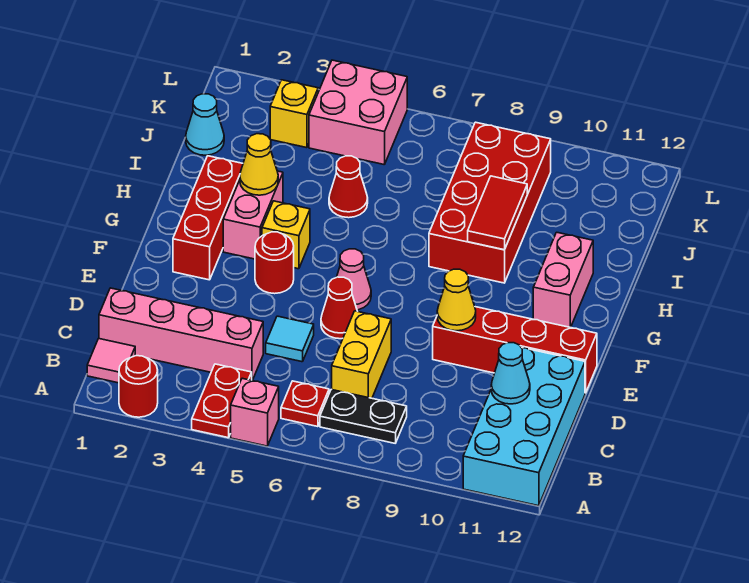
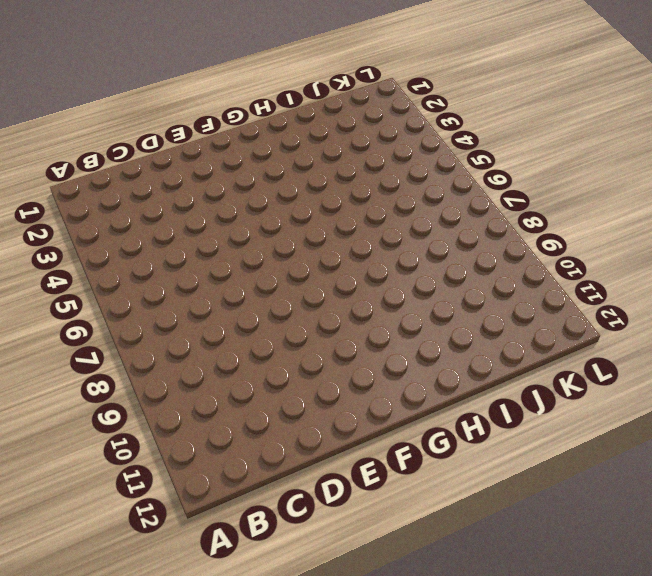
none -> red 1x1 round brick [119,356,158,417]
none -> red 1x2 plate [192,364,252,438]
none -> pink 1x1 brick [231,378,279,446]

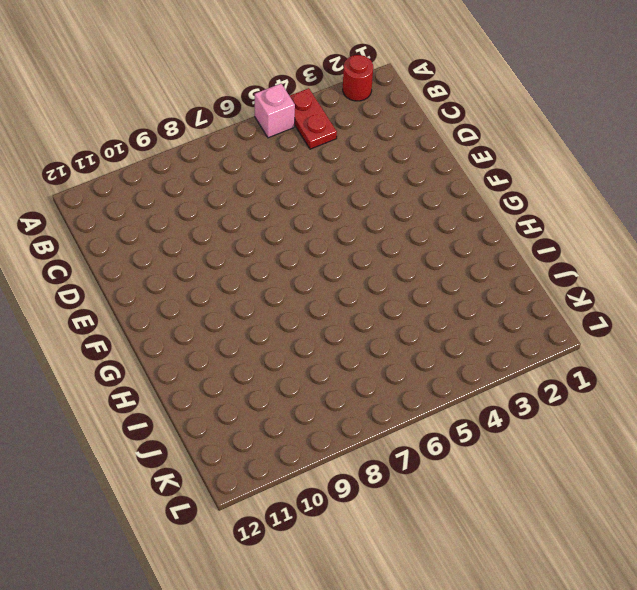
none -> cyan 2x4 brick [463,348,585,506]
none -> pink 1x1 tile [87,339,135,383]
none -> red 1x1 plate [281,381,329,427]

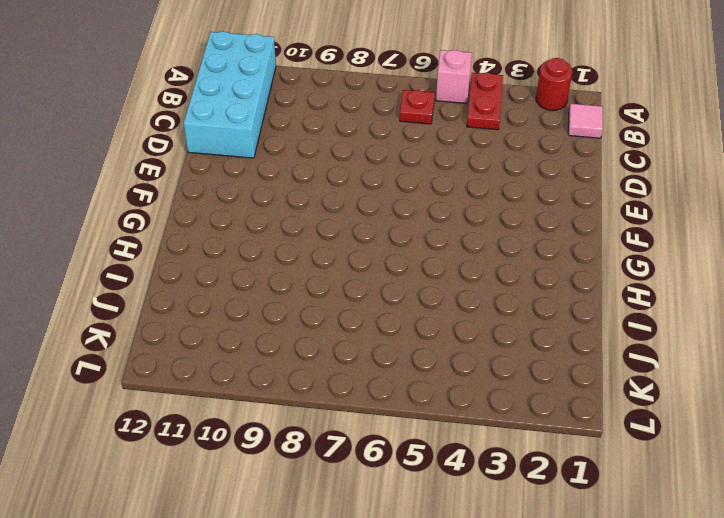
none -> black 1x2 plate [320,389,407,443]
none -> pink 1x4 brick [99,288,263,381]
none -> yellow 1x2 brick [332,311,391,398]

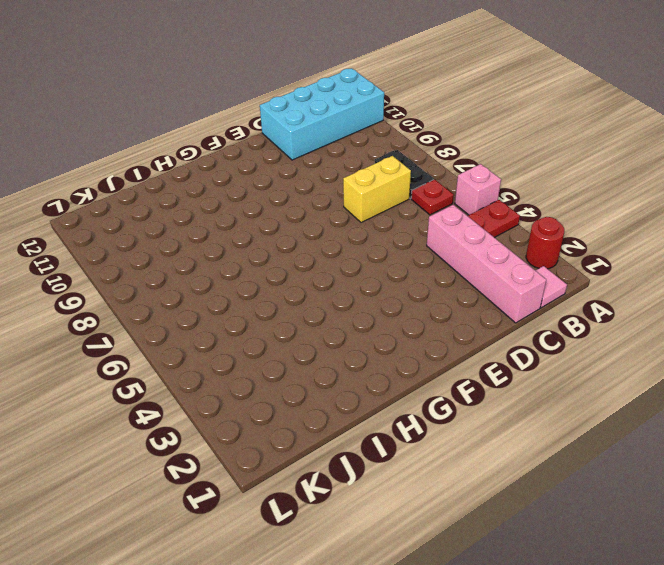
none -> cyan 1x1 tile [266,316,314,362]
none -> red 1x1 cone [321,277,357,339]
none -> red 1x4 brick [433,307,597,393]

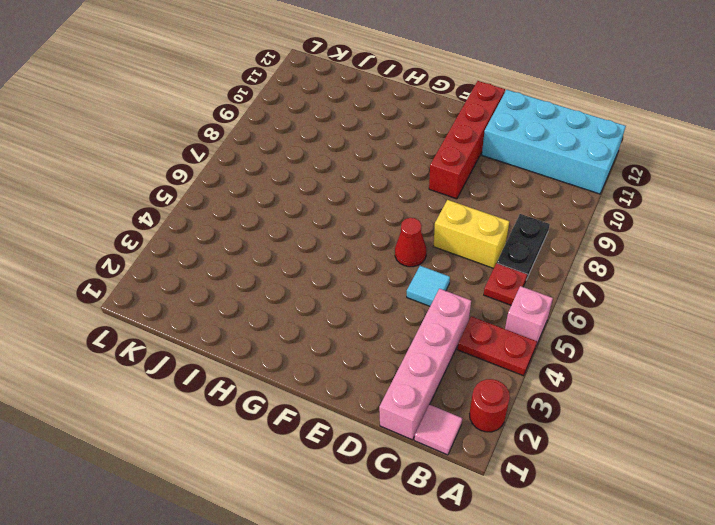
none -> red 1x3 brick [173,156,243,280]
none -> red 1x1 round brick [255,232,294,294]
none -> pink 1x1 cone [337,249,371,310]

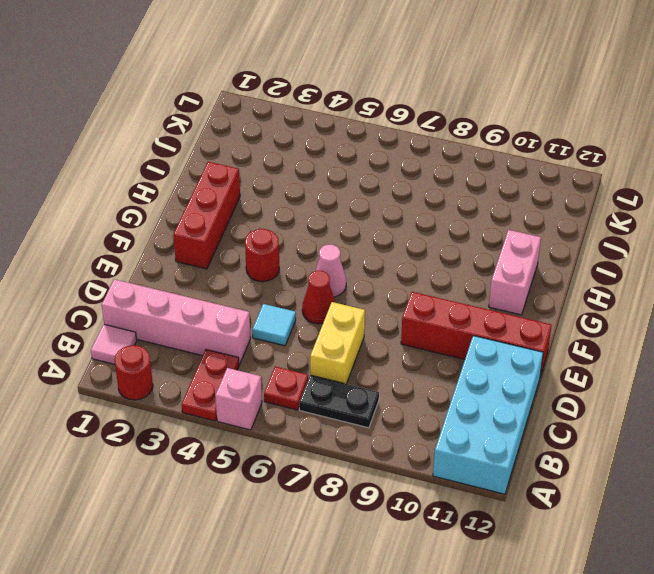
none -> pink 1x2 brick [223,171,283,259]
none -> yellow 1x1 brick [262,201,310,269]
none -> red 2x4 brick [429,122,551,283]

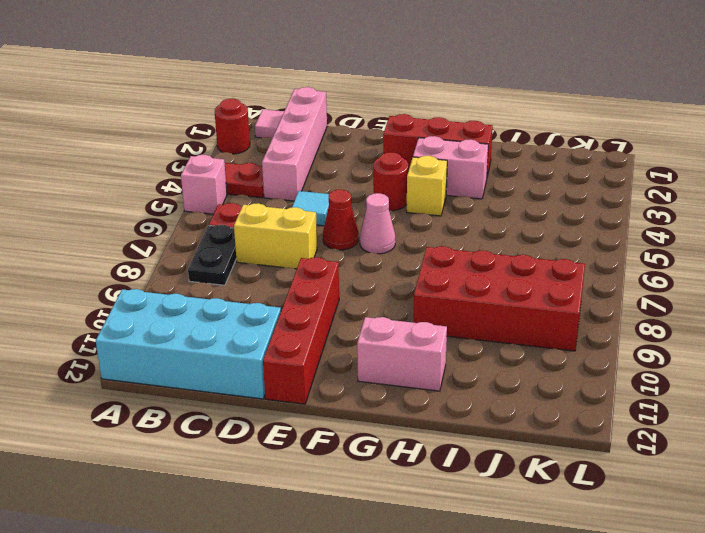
none -> red 1x1 cone [329,156,368,218]
none -> cyan 1x1 cone [186,94,224,155]
none -> yellow 1x1 brick [270,80,318,148]

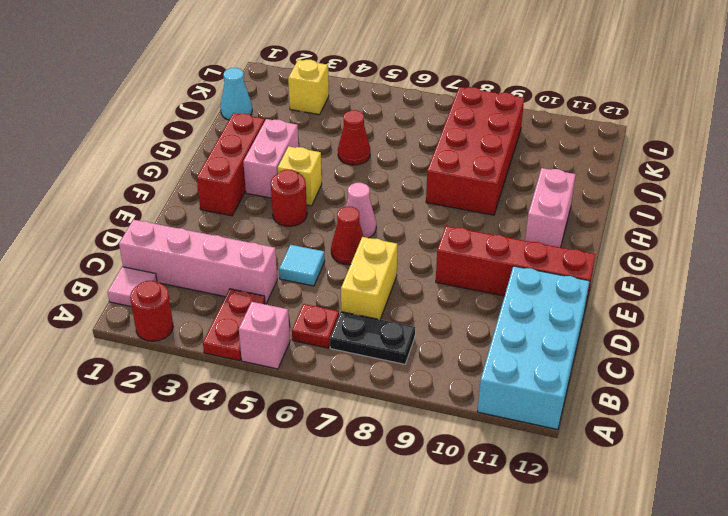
none -> pink 2x2 brick [309,60,407,165]
none -> cyan 1x1 cone [491,343,530,404]
none -> yellow 1x1 cone [437,269,476,331]

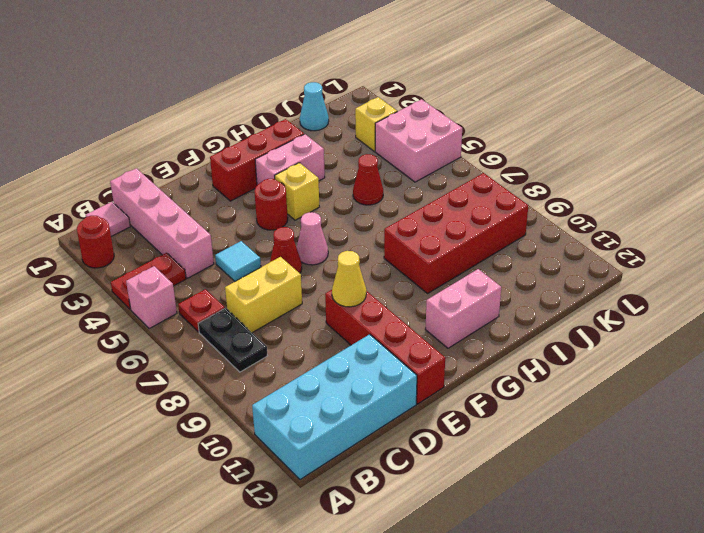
none -> cyan 1x1 cone [491,343,530,404]
none -> yellow 1x1 cone [240,134,278,195]
none -> red 1x2 tile [468,176,527,250]

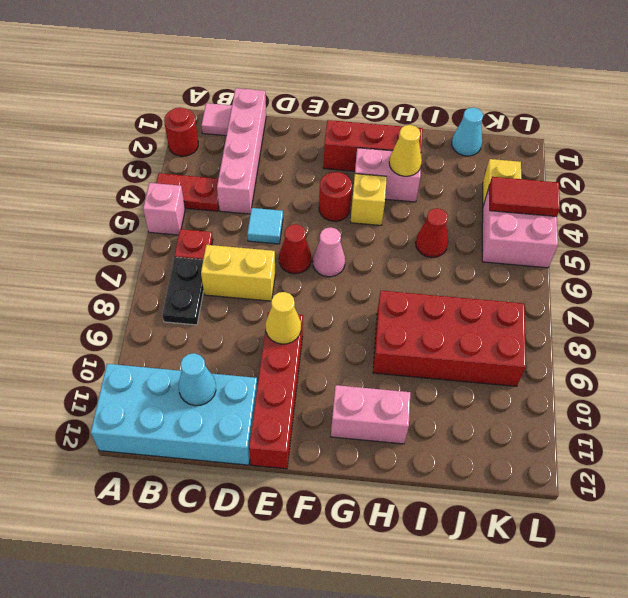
red 1x2 tile [489,177,560,217] -> red 1x2 tile moved to [468,176,527,250]

